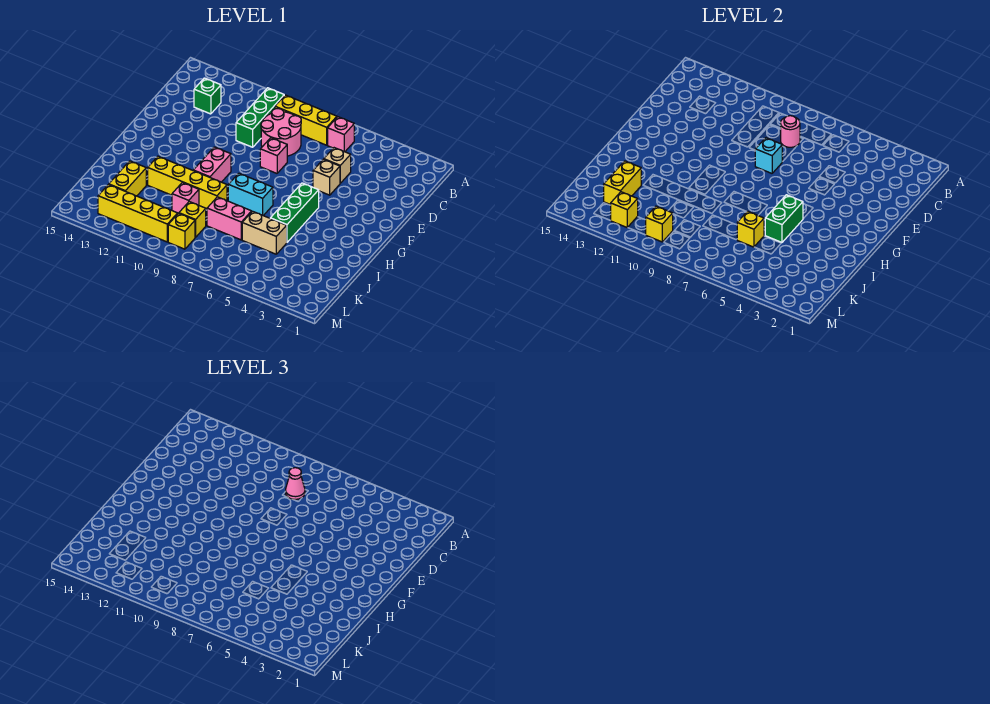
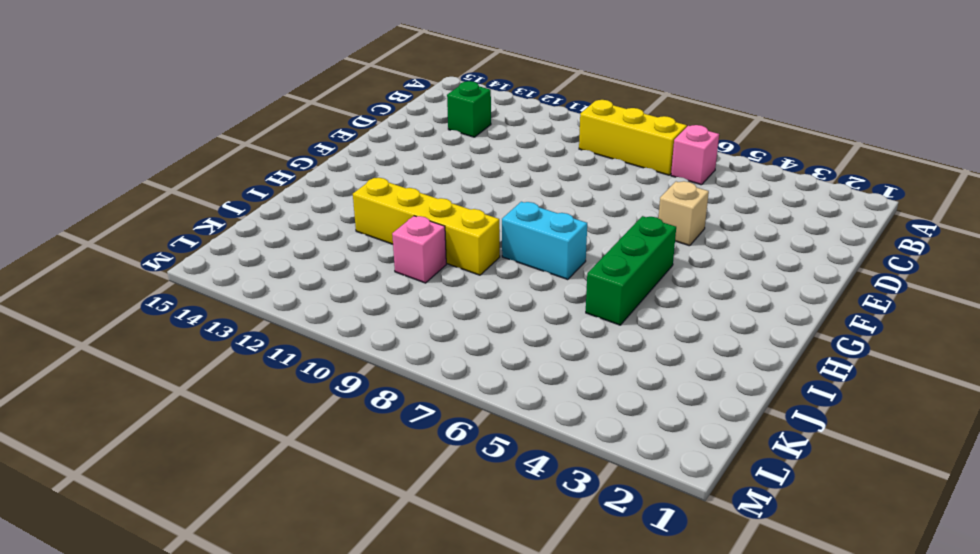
none -> green 1x3 brick [236,88,284,147]
none -> pink 2x2 round brick [261,109,301,156]
none -> tan 1x1 brick [324,148,351,183]

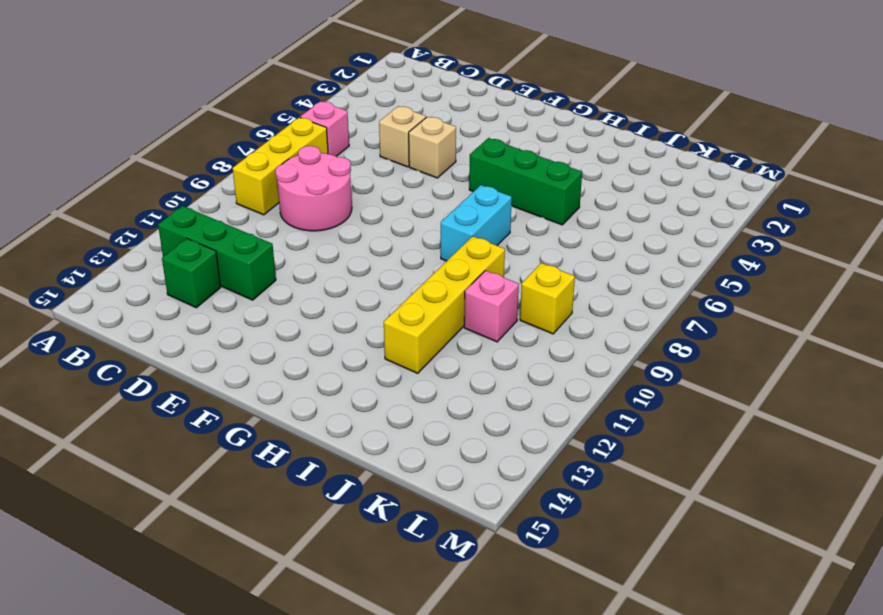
green 1x3 brick [158,206,276,300] -> green 1x3 brick moved to [236,88,284,147]
none -> pink 1x1 brick [260,138,287,173]
none -> pink 1x2 brick [193,147,231,182]
none -> tan 1x2 brick [242,211,287,254]

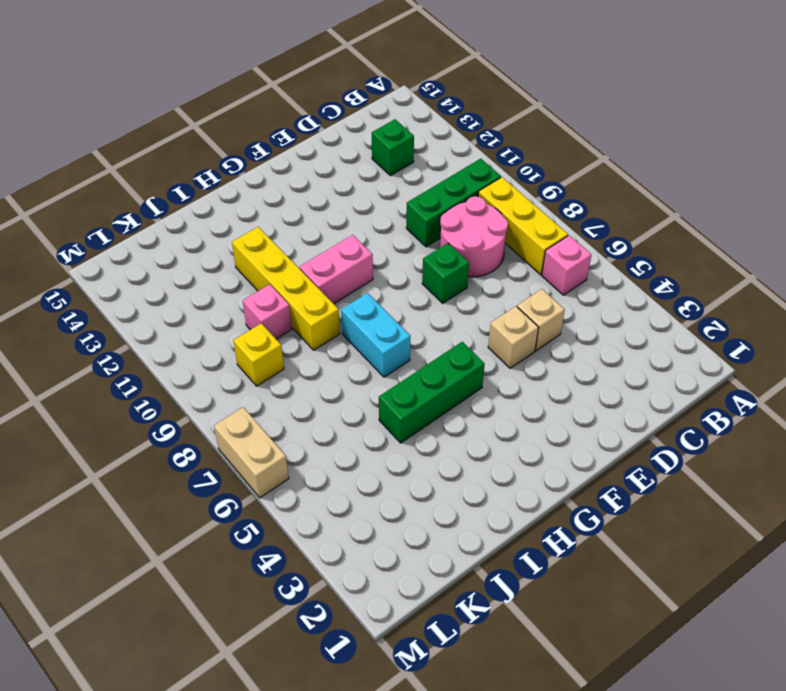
green 1x1 brick [422,243,469,303] -> pink 1x1 brick [260,138,287,173]
tan 1x2 brick [214,407,289,498] -> tan 1x2 brick moved to [242,211,287,254]
none -> pink 1x2 brick [207,197,252,240]
none -> yellow 1x2 brick [109,161,146,196]
none -> yellow 1x1 brick [168,213,195,249]

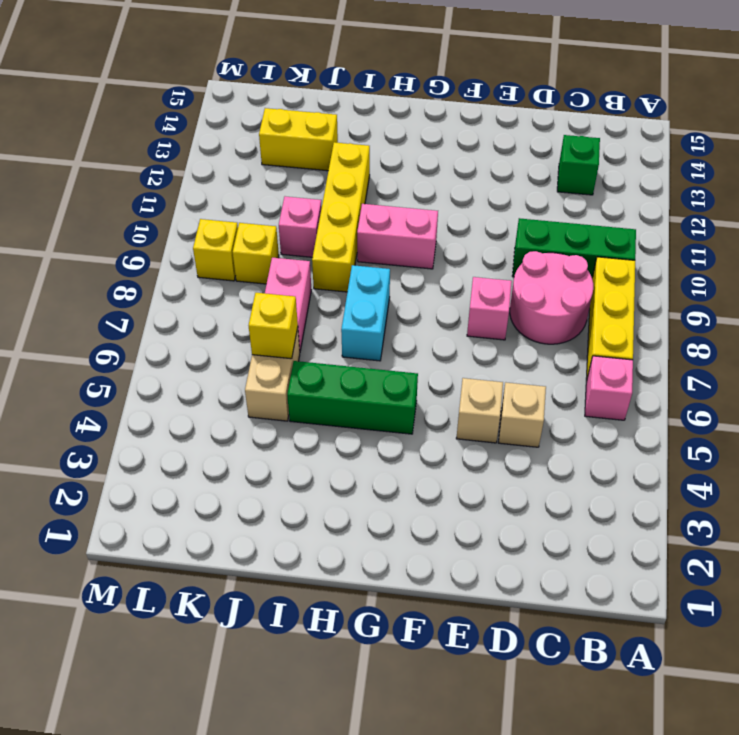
none -> yellow 1x4 brick [98,185,178,242]
none -> pink 1x1 round brick [781,116,800,147]
none -> cyan 1x1 brick [755,138,783,173]

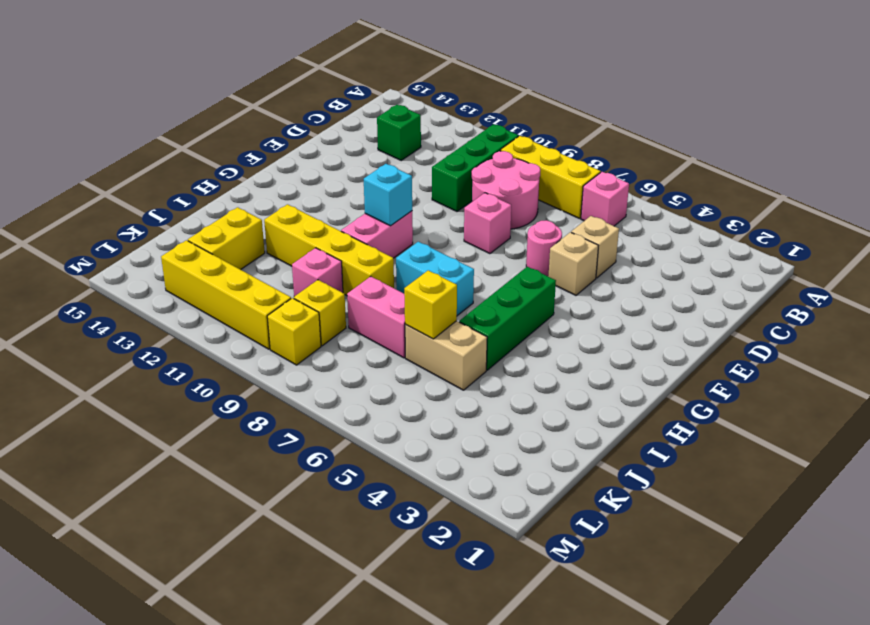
pink 1x1 round brick [526,220,562,276] -> pink 1x1 round brick moved to [781,116,800,147]
cyan 1x1 brick [364,164,412,226] -> cyan 1x1 brick moved to [755,138,783,173]
none -> green 1x2 brick [765,195,803,242]
none -> yellow 1x2 brick [604,161,641,205]
none -> yellow 1x1 brick [646,206,673,242]

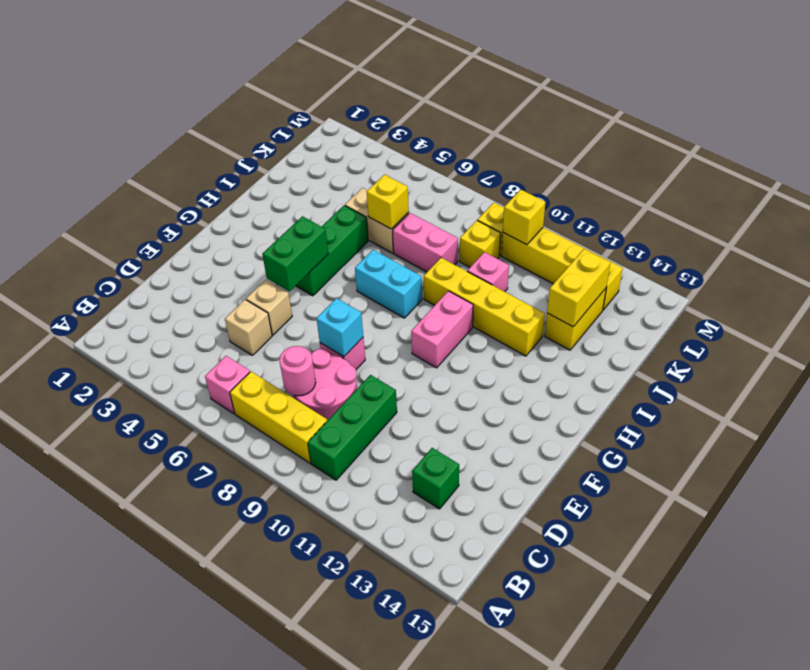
green 1x2 brick [262,216,328,291] -> green 1x2 brick moved to [765,195,803,242]
none -> yellow 1x1 brick [610,192,638,227]
none -> pink 1x1 cone [286,468,305,500]

